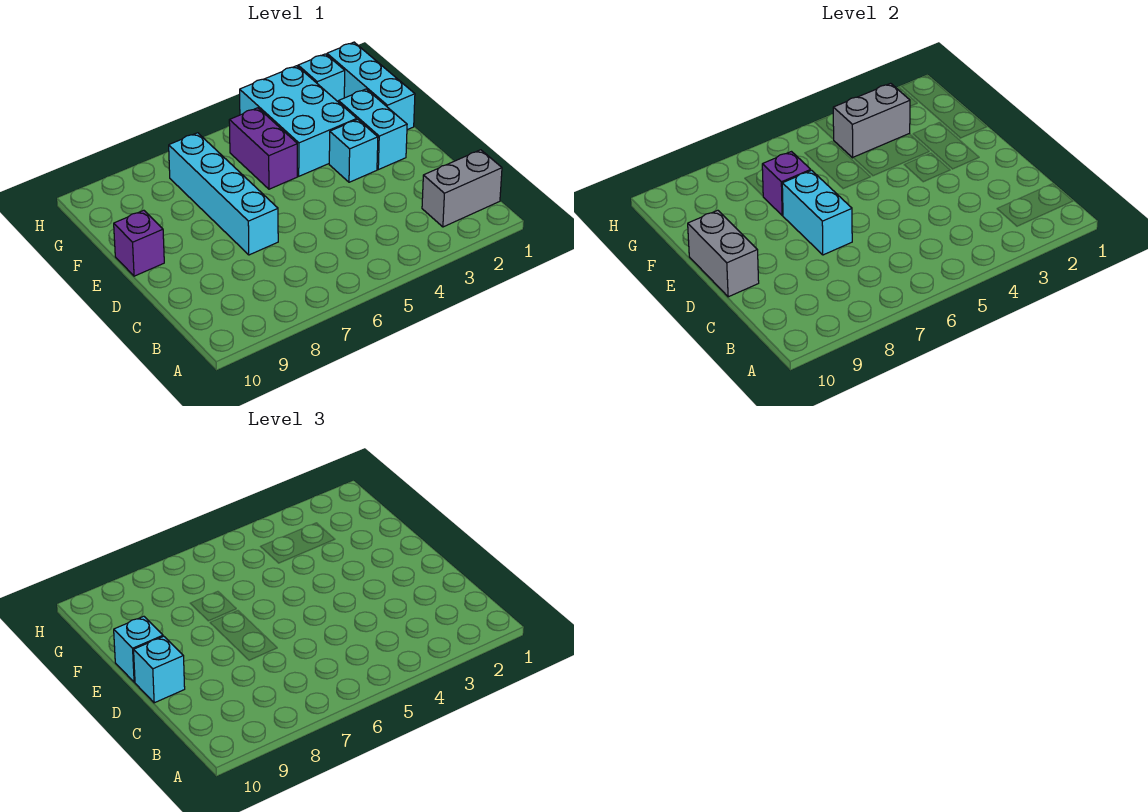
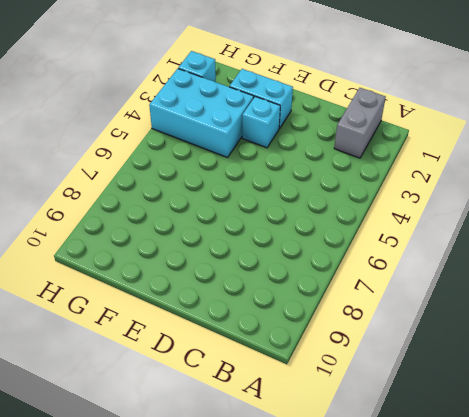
none -> cyan 1x4 brick [169,133,278,255]
none -> purple 1x1 brick [114,210,164,276]
none -> cyan 1x3 brick [327,42,415,130]

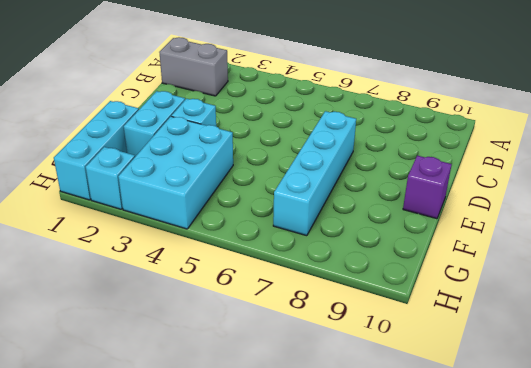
none -> purple 1x2 brick [229,108,297,189]
none -> cyan 1x2 brick [782,170,852,255]
none -> grey 1x2 brick [688,210,759,297]

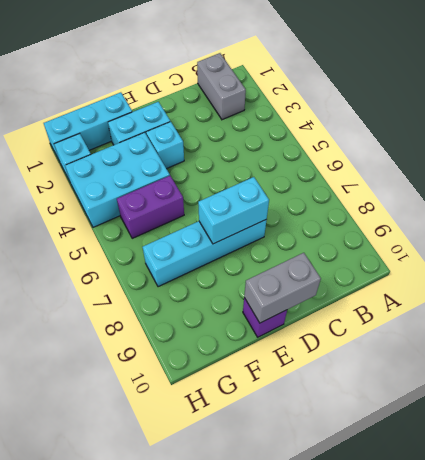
none -> purple 1x1 brick [762,152,811,215]
none -> grey 1x2 brick [833,83,910,158]
none -> cyan 1x1 brick [134,636,185,703]

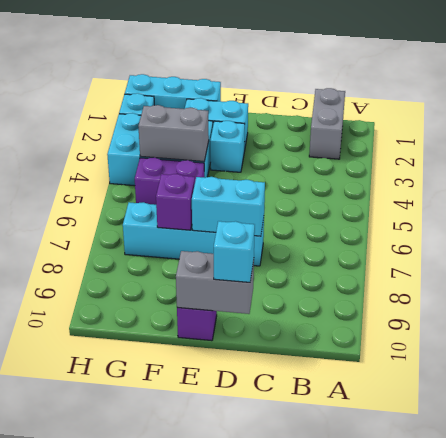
grey 1x2 brick [138,105,209,162] -> grey 1x2 brick turned to [833,83,910,158]
none -> cyan 1x1 brick [114,616,163,682]

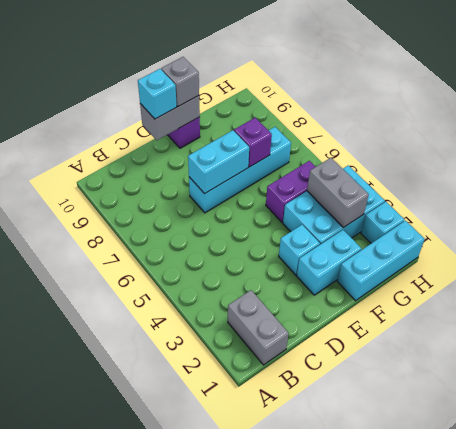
grey 1x1 brick [161,57,199,106] -> cyan 1x1 brick [114,616,163,682]

